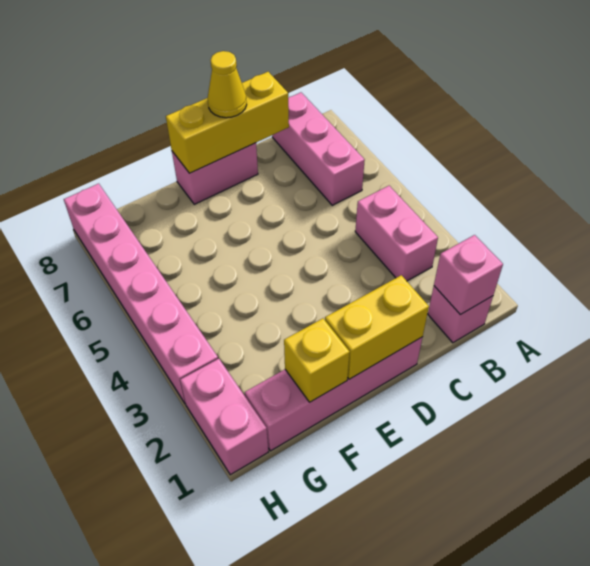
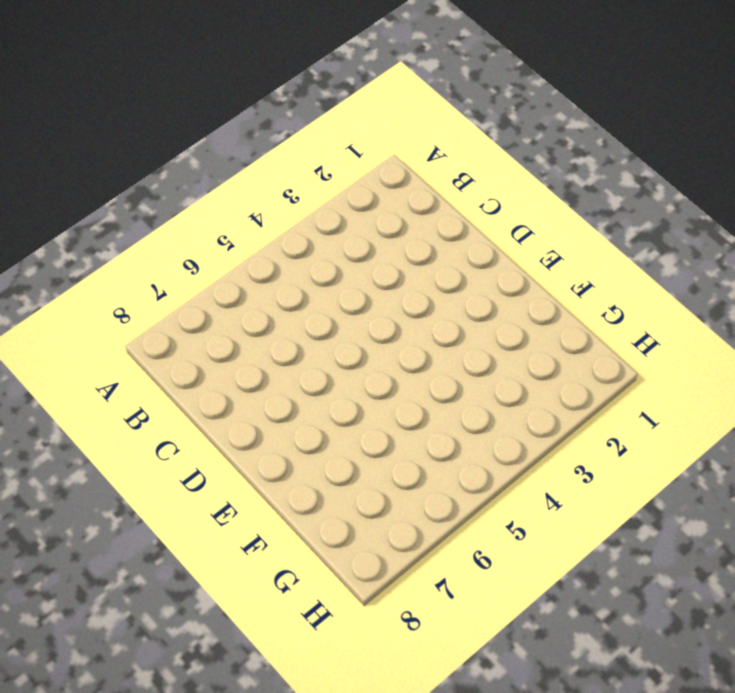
none -> pink 1x1 brick [428,286,493,343]
none -> pink 1x2 brick [355,186,438,281]
none -> pink 1x3 brick [272,92,365,205]

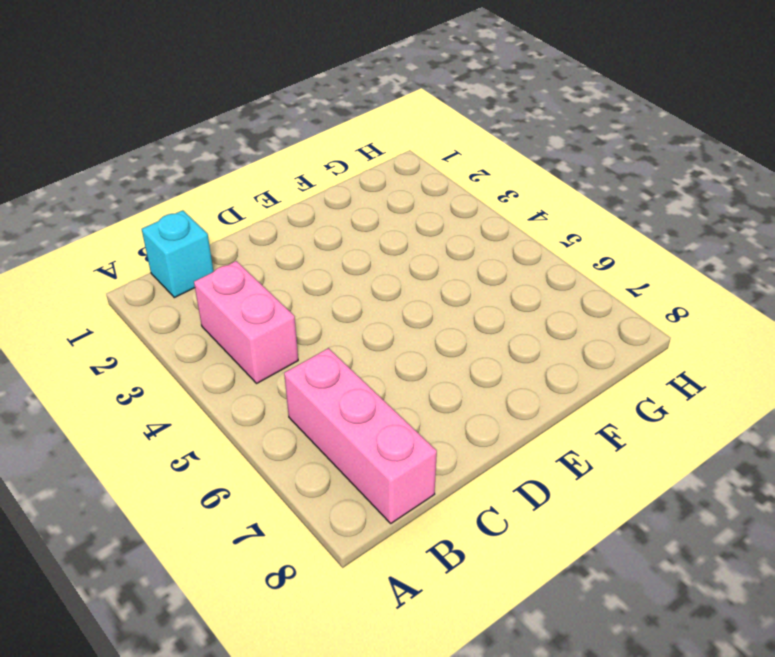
cyan 1x1 brick [142,210,214,298] -> pink 1x1 brick [428,286,493,343]
none -> pink 1x4 brick [245,337,422,451]
none -> pink 1x2 brick [172,143,258,204]
none -> pink 1x2 brick [180,359,268,475]

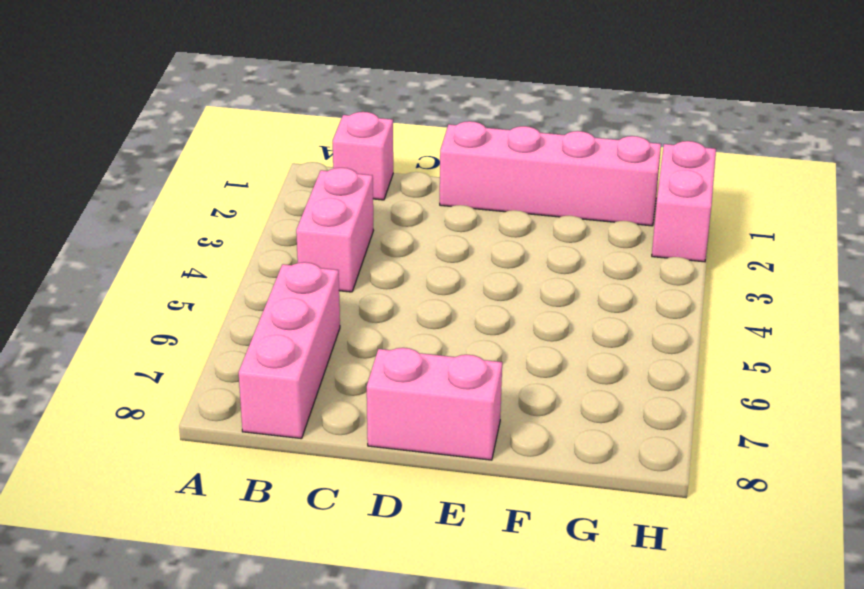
none -> pink 1x6 brick [64,184,218,404]
none -> pink 1x1 brick [434,235,503,315]
none -> yellow 1x3 brick [166,72,289,173]

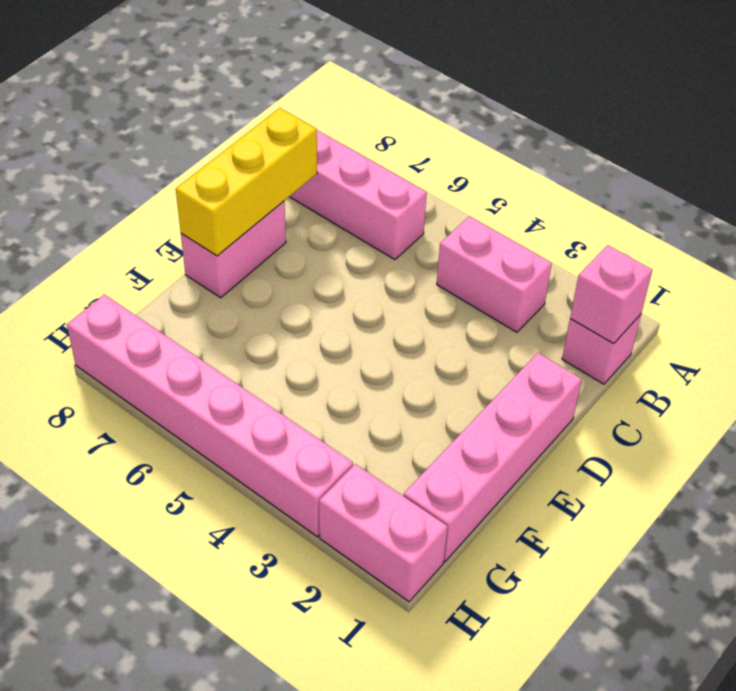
none -> yellow 1x2 brick [325,275,429,379]
none -> yellow 1x1 brick [284,318,350,402]
none -> yellow 1x1 cone [208,51,247,118]

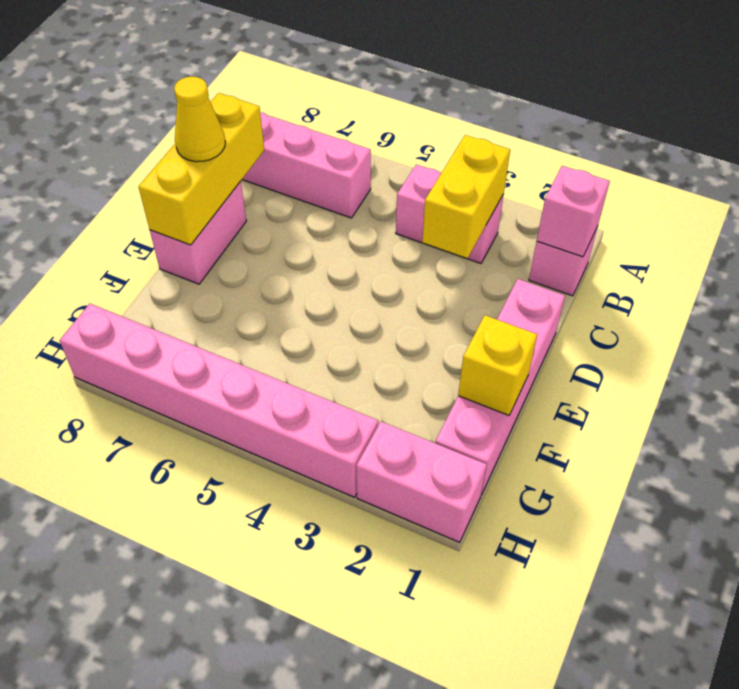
yellow 1x2 brick [422,135,510,258] -> yellow 1x2 brick moved to [325,275,429,379]

